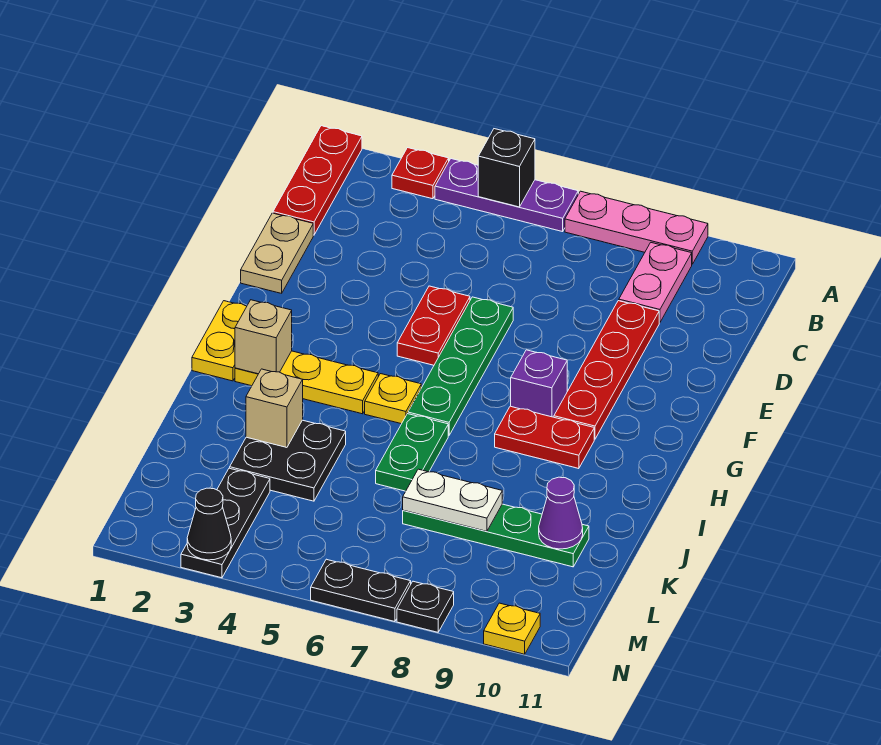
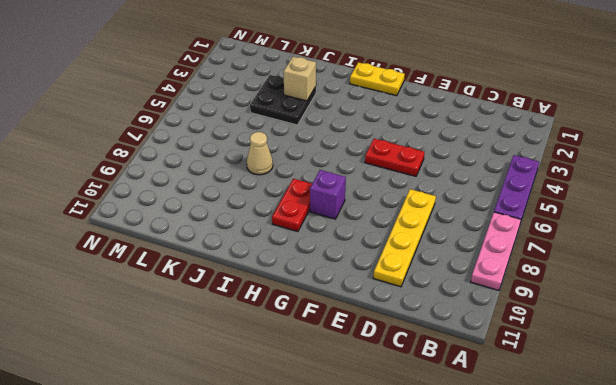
yellow 1x4 plate [373,189,436,287] -> red 1x4 plate [554,301,659,439]
tan 1x1 cone [247,132,273,175] -> none
none -> red 1x3 plate [273,126,362,235]
none -> red 1x1 plate [392,148,449,199]
none -> pink 1x2 plate [619,243,692,323]

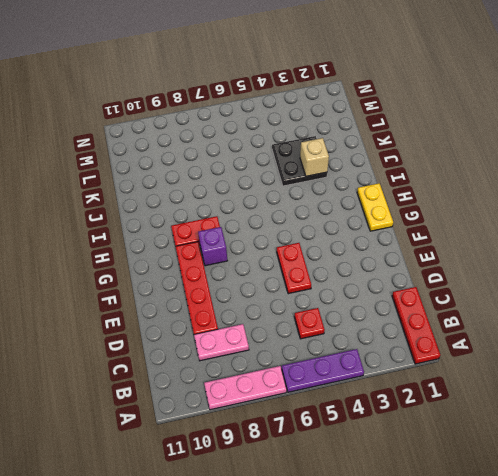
red 1x1 plate [294,308,325,339] -> red 1x1 plate moved to [392,148,449,199]
pink 1x2 plate [194,324,249,361] -> pink 1x2 plate turned to [619,243,692,323]
none -> tan 1x2 plate [241,213,313,293]
none -> green 1x4 plate [408,297,513,436]
none -> yellow 1x3 plate [235,351,378,414]

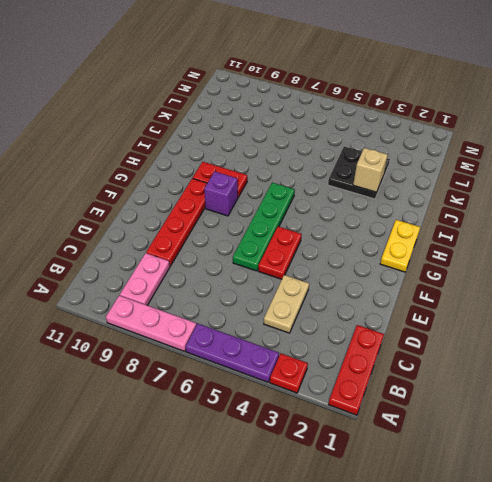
tan 1x2 plate [264,275,309,333] -> tan 1x2 plate moved to [241,213,313,293]
none -> yellow 1x3 plate [235,351,378,414]
none -> yellow 1x1 plate [365,374,421,424]
none -> green 1x2 plate [376,414,448,491]

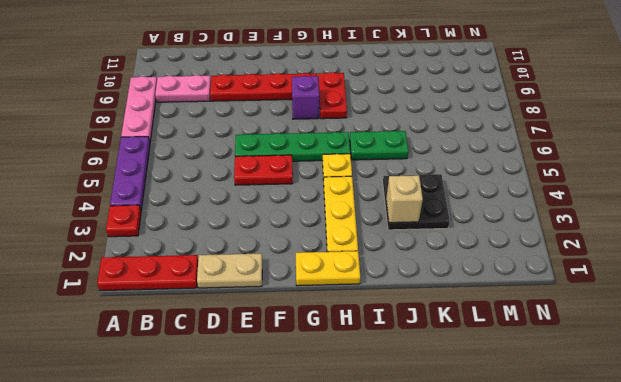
none -> green 1x4 plate [403,504,589,567]
none -> black 1x3 plate [181,468,270,578]
none -> black 1x2 plate [311,559,411,622]

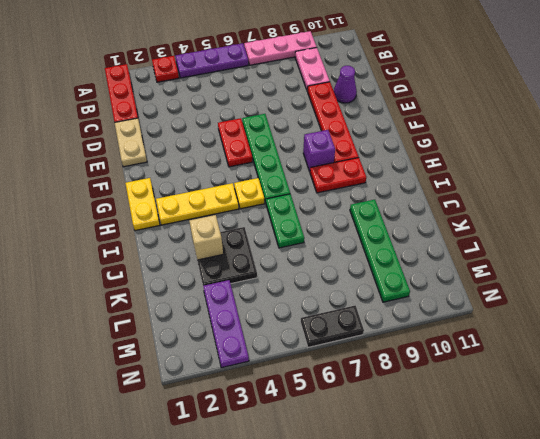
purple 1x1 cone [334,66,357,103] -> purple 1x1 cone moved to [539,477,583,549]
green 1x4 plate [350,200,410,302] -> green 1x4 plate turned to [403,504,589,567]
purple 1x3 plate [203,280,249,368] -> black 1x3 plate [181,468,270,578]
none -> black 1x1 plate [397,581,454,632]
none -> yellow 1x1 plate [484,603,540,654]
none -> black 1x1 brick [478,129,535,207]

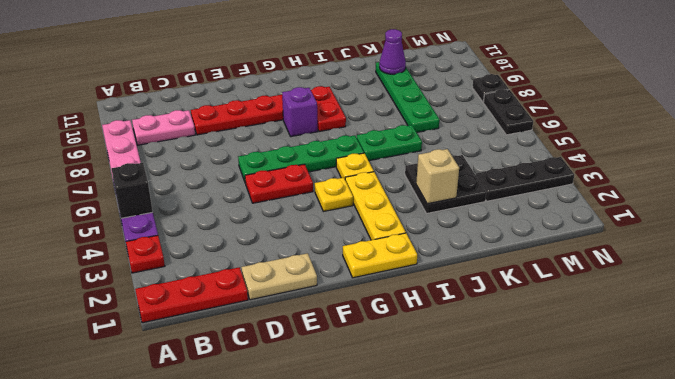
yellow 1x1 plate [315,178,353,211] -> yellow 1x1 plate moved to [484,603,540,654]
none -> tan 1x1 brick [235,300,292,374]
none -> white 1x2 plate [403,469,502,531]
none -> black 1x1 cone [187,488,231,560]

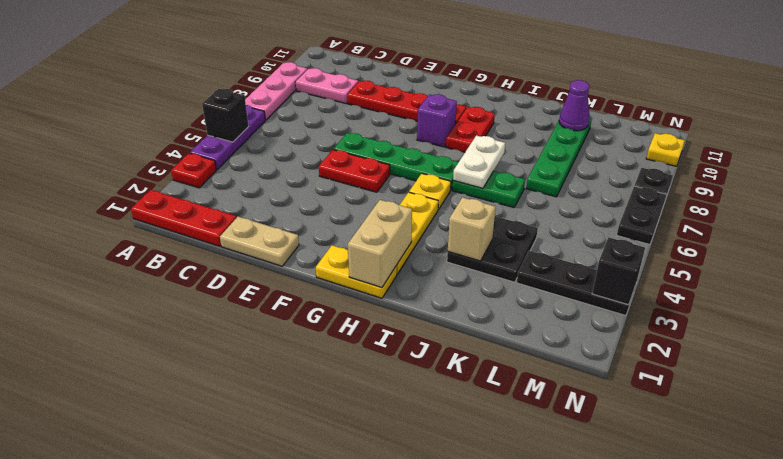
tan 1x2 brick [348,200,412,288] -> tan 1x1 brick [235,300,292,374]
white 1x2 plate [453,135,505,188] -> white 1x2 plate moved to [403,469,502,531]
black 1x1 brick [592,237,645,305] -> black 1x1 cone [187,488,231,560]

